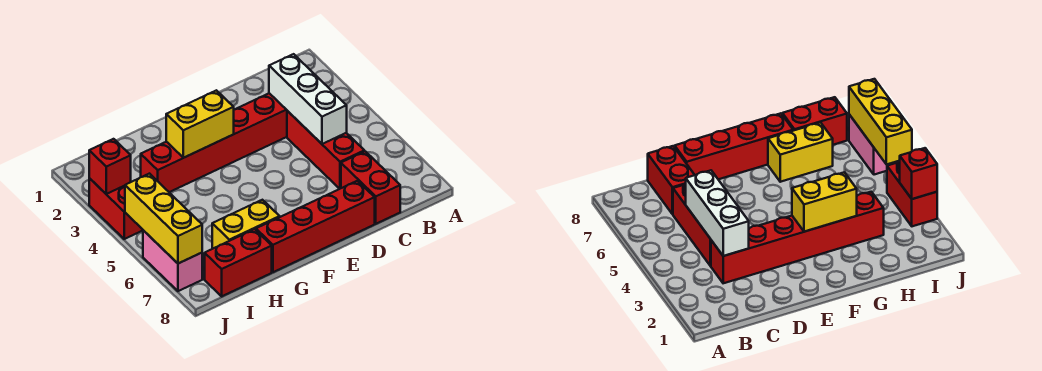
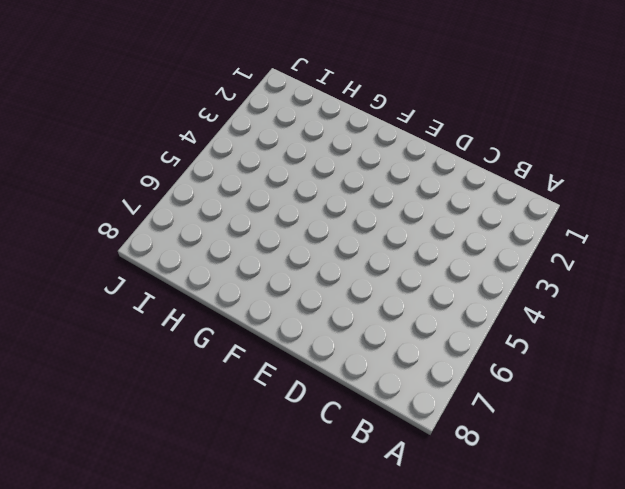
none -> red 1x6 brick [141,93,287,192]
none -> red 1x3 brick [287,111,364,189]
none -> red 1x2 brick [341,151,400,224]

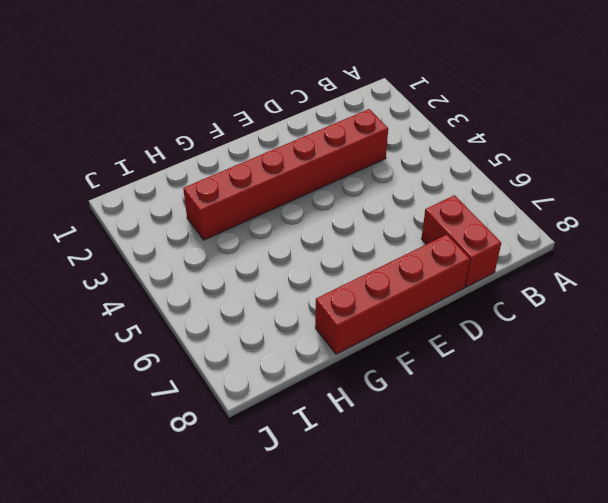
none -> red 1x3 brick [287,111,364,189]
none -> yellow 1x2 brick [212,200,280,249]
none -> red 1x2 brick [205,229,272,296]

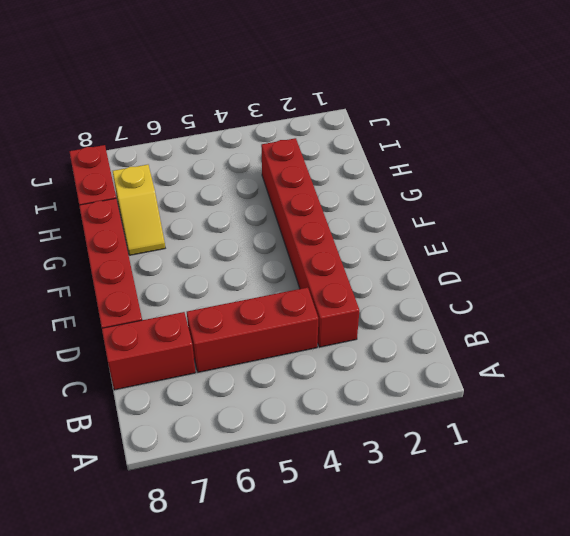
yellow 1x2 slope [113,165,165,255] -> yellow 1x2 brick [212,200,280,249]
none -> red 1x2 brick [89,178,143,239]
none -> pink 1x2 brick [143,230,202,291]
none -> white 1x3 brick [269,54,347,144]

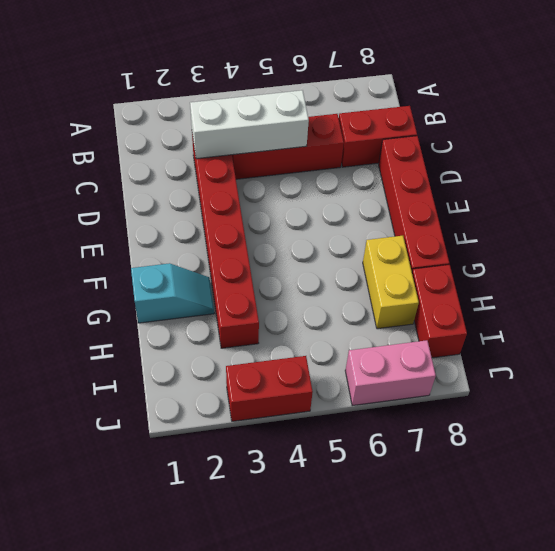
cyan 1x2 slope [131,263,214,323] -> none
none -> yellow 1x2 brick [166,90,234,158]
none -> red 1x1 brick [89,139,131,194]
none -> yellow 1x3 brick [125,174,202,264]

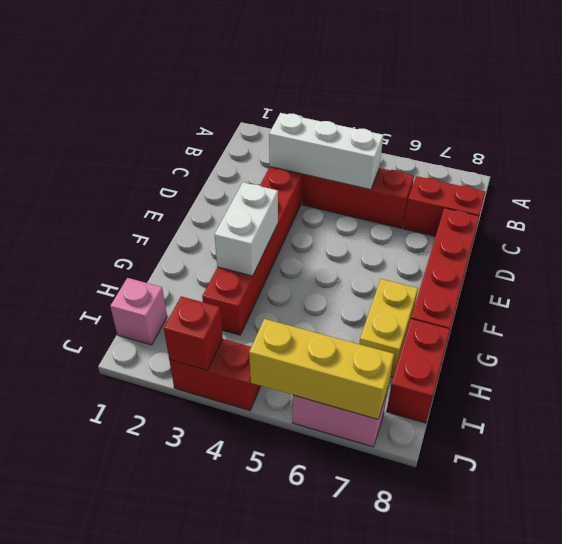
white 1x2 brick [215,182,278,276] -> yellow 1x2 brick [166,90,234,158]
pink 1x1 brick [110,278,167,345] -> none

